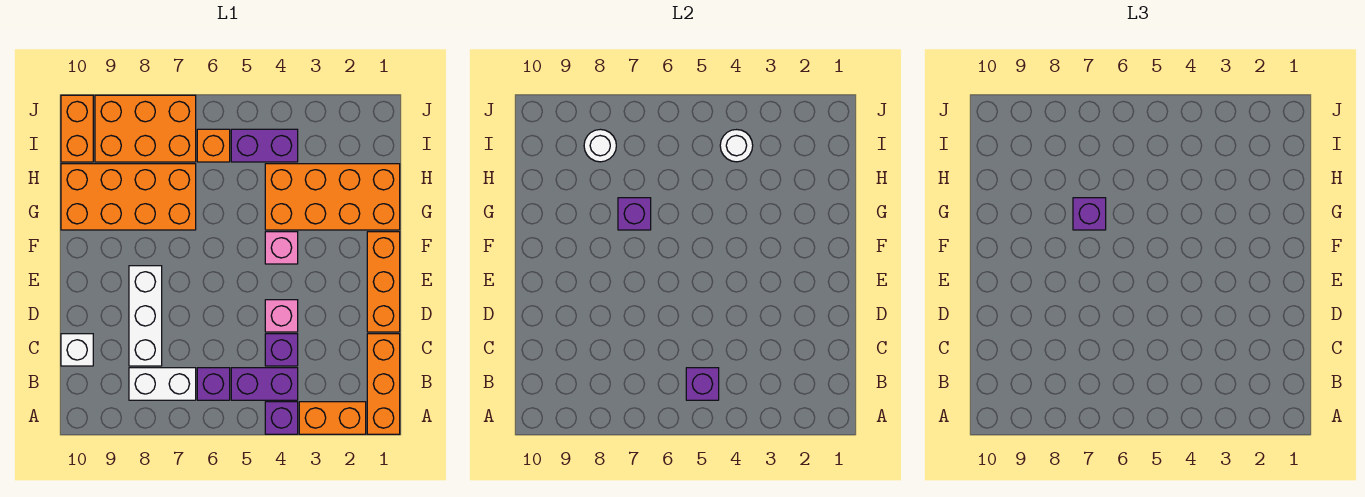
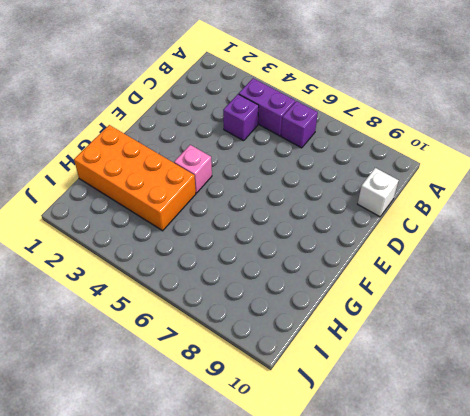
none -> orange 1x3 brick [367,334,400,434]
none -> orange 1x2 brick [299,402,366,434]
none -> purple 1x1 brick [265,402,298,434]

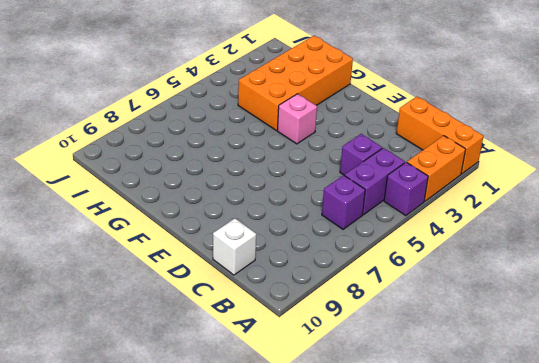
none -> white 1x2 brick [129,368,196,400]
none -> white 1x3 brick [129,266,162,366]
none -> orange 1x3 brick [367,232,400,332]

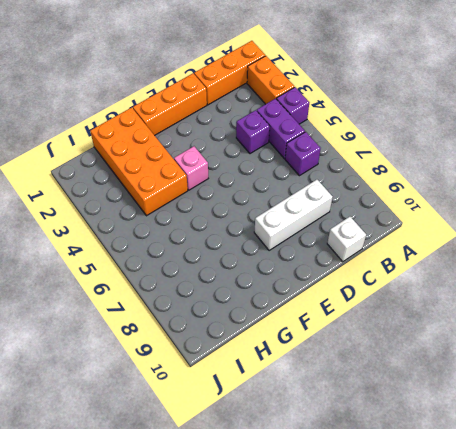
none -> white 1x2 brick [129,368,196,400]
none -> pink 1x1 brick [265,300,298,332]
none -> orange 2x4 brick [61,164,196,230]

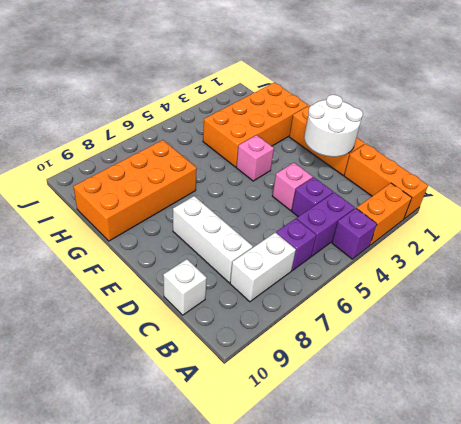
white 2x2 round brick [304,95,363,157] -> none
none -> purple 1x2 brick [231,129,298,162]
none -> orange 1x1 brick [197,129,230,162]
none -> orange 2x3 brick [95,95,196,162]

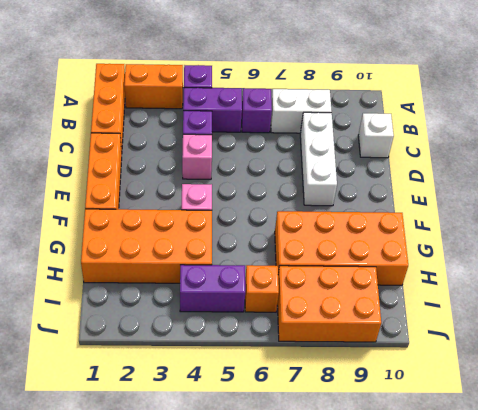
none -> orange 1x2 brick [61,95,93,162]
none -> purple 1x1 brick [686,368,719,400]
none -> purple 1x1 brick [618,198,651,230]

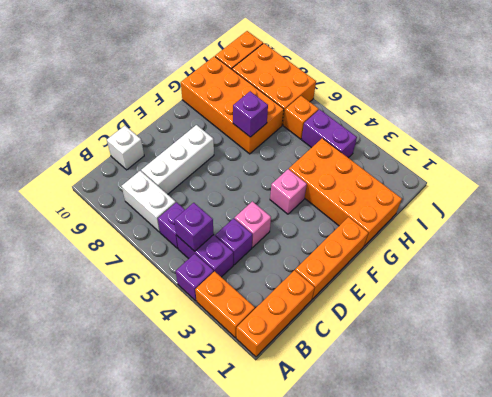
none -> white 1x1 round brick [720,130,753,162]
none -> white 1x1 round brick [584,129,616,162]
none -> purple 1x1 brick [1073,198,1106,230]

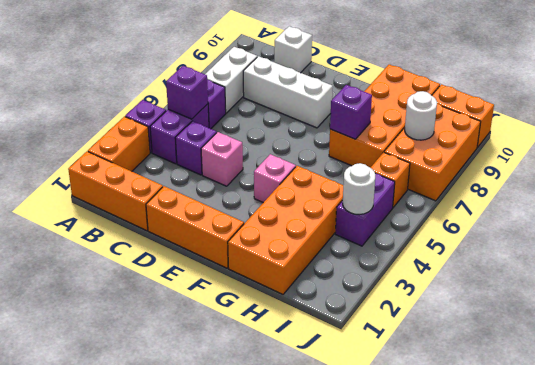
none -> purple 1x1 brick [1073,198,1106,230]

